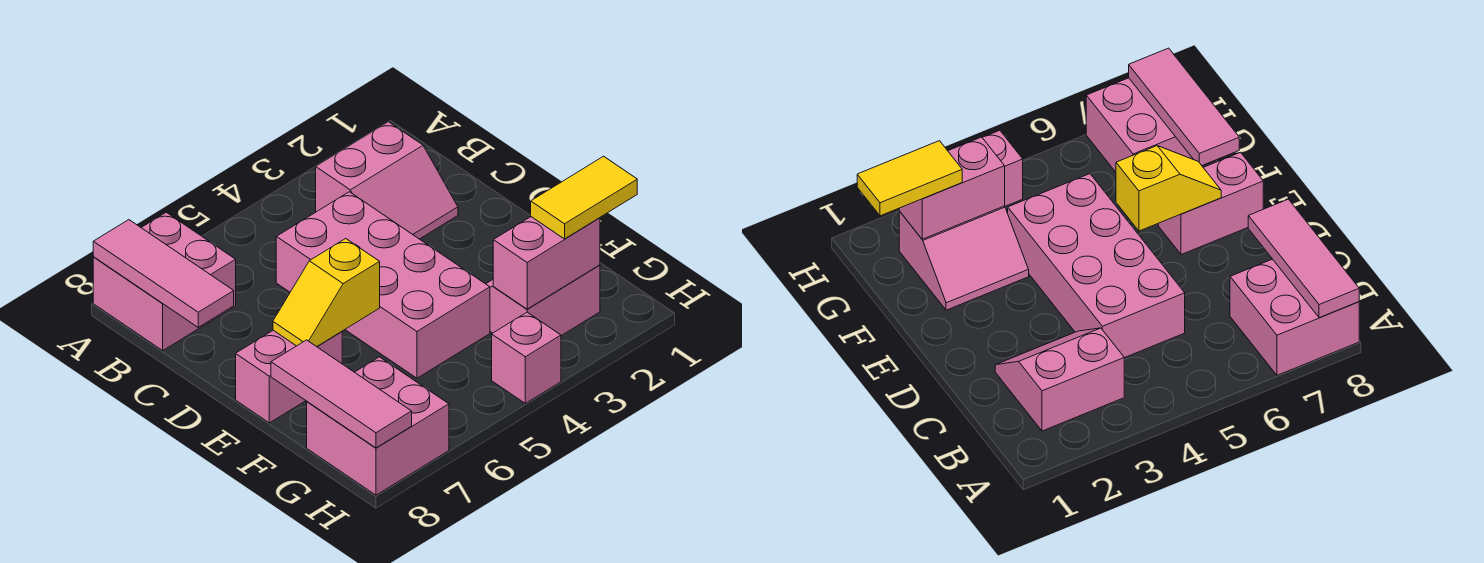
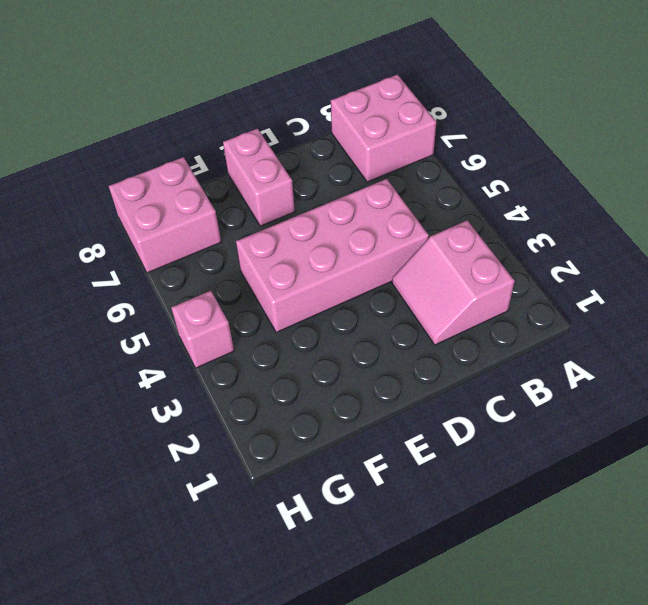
none -> pink 2x2 slope [486,265,600,336]
none -> pink 1x3 tile [93,220,234,327]
none -> yellow 1x2 slope [273,239,380,347]

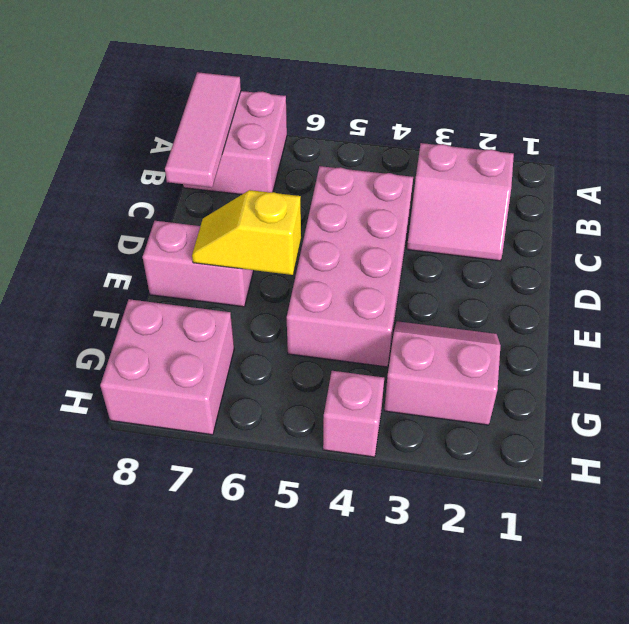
none -> pink 1x3 tile [271,340,412,448]
none -> pink 1x2 brick [493,217,600,309]
none -> yellow 1x2 tile [531,156,637,239]

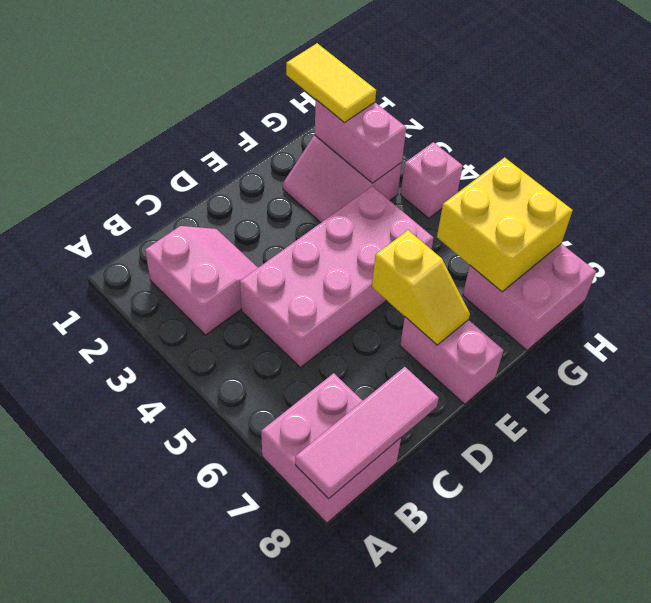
yellow 2x2 brick [437,157,573,292] -> none
none -> pink 1x3 tile [271,340,412,448]

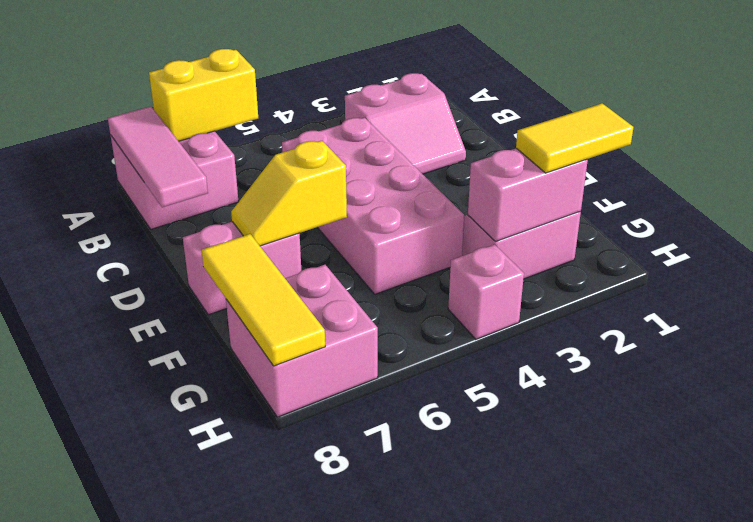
yellow 1x2 brick [149,49,258,141] -> none
yellow 1x3 tile [202,234,325,366] -> pink 1x3 tile [271,340,412,448]

